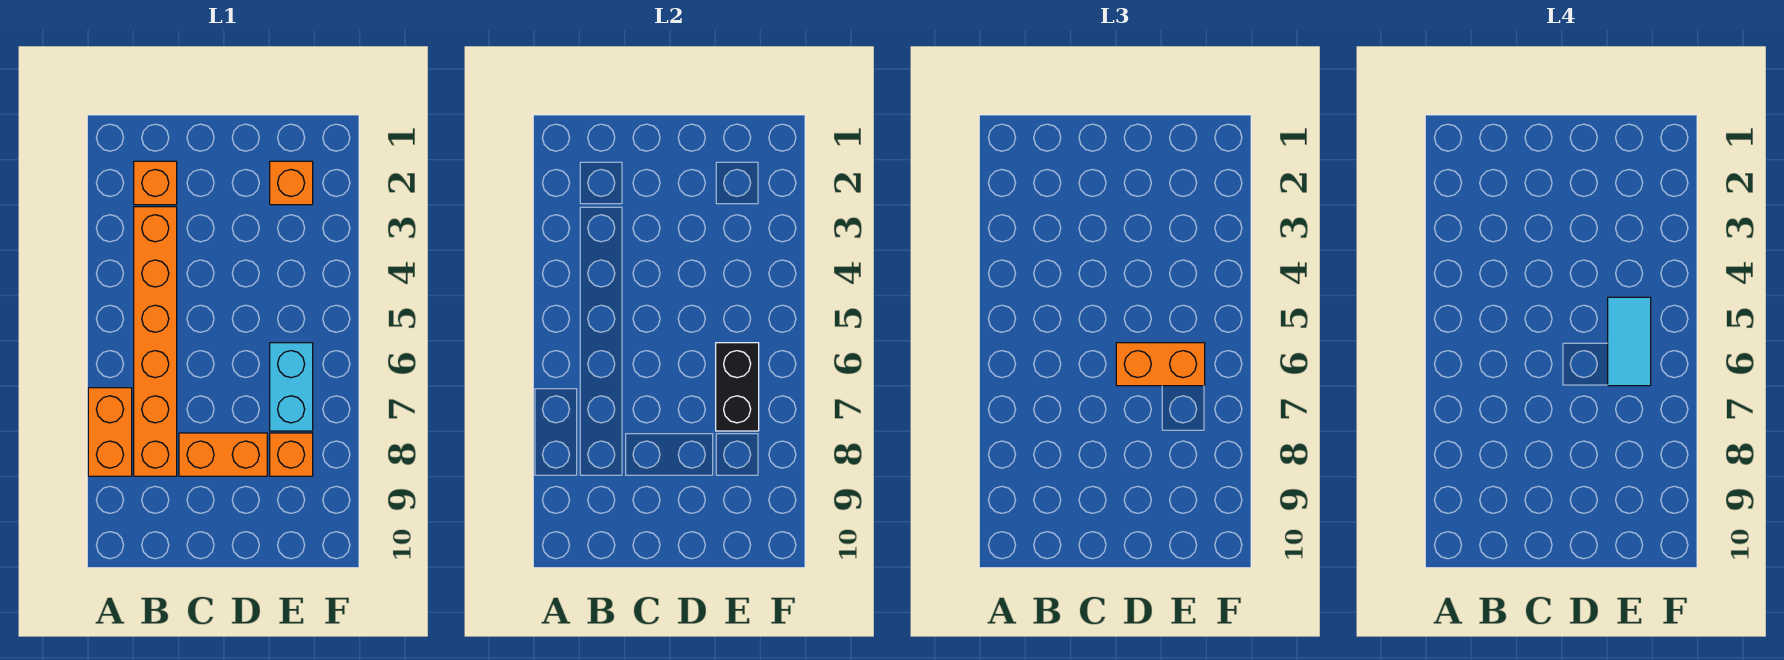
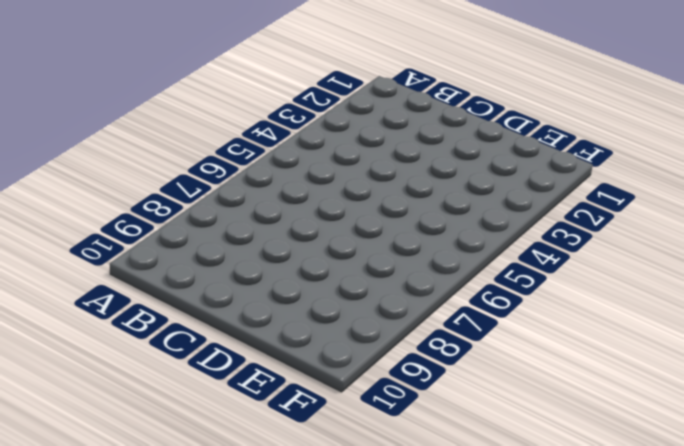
none -> orange 1x2 brick [88,388,132,476]
none -> orange 1x1 brick [134,161,177,205]

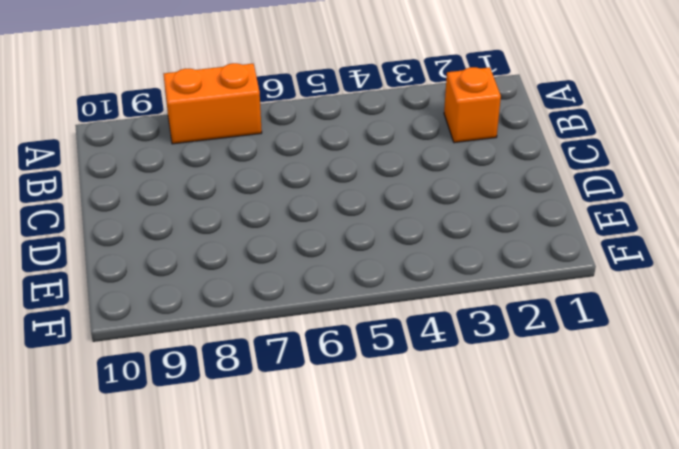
none -> orange 1x6 brick [134,207,177,476]
none -> orange 1x2 brick [179,433,267,476]

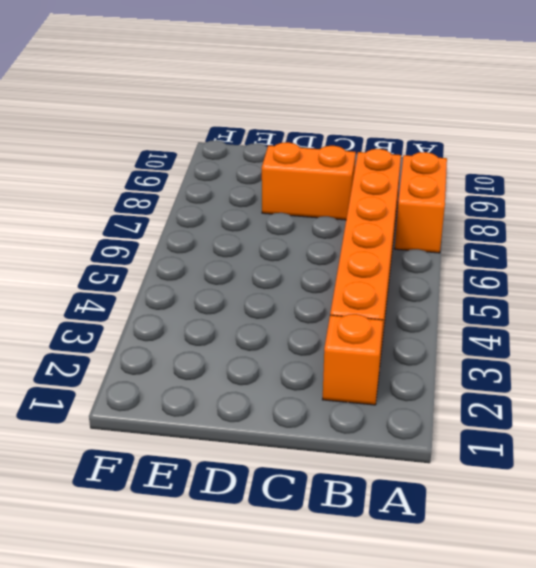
none -> orange 1x1 brick [270,161,313,205]
none -> cyan 1x2 brick [270,343,313,431]

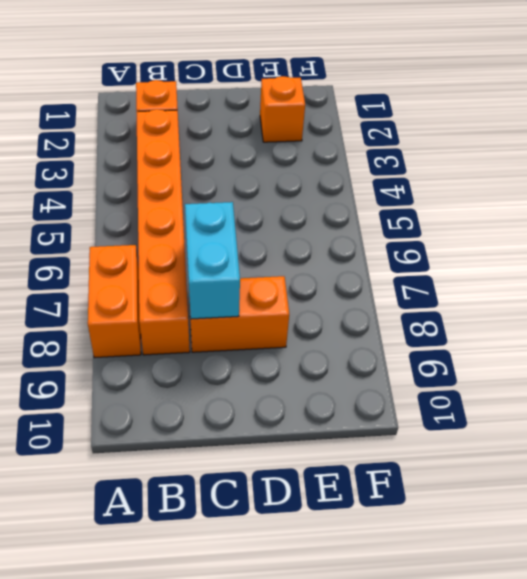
cyan 1x2 brick [185,202,240,319] -> cyan 1x2 brick moved to [270,343,313,431]
none -> orange 1x1 brick [270,433,313,476]
none -> black 1x2 brick [716,343,759,431]

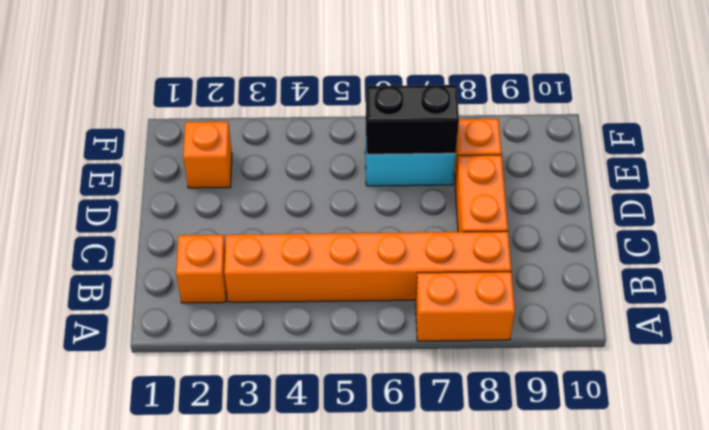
none -> orange 1x2 brick [1116,343,1205,386]
none -> cyan 1x2 tile [1608,297,1651,386]

